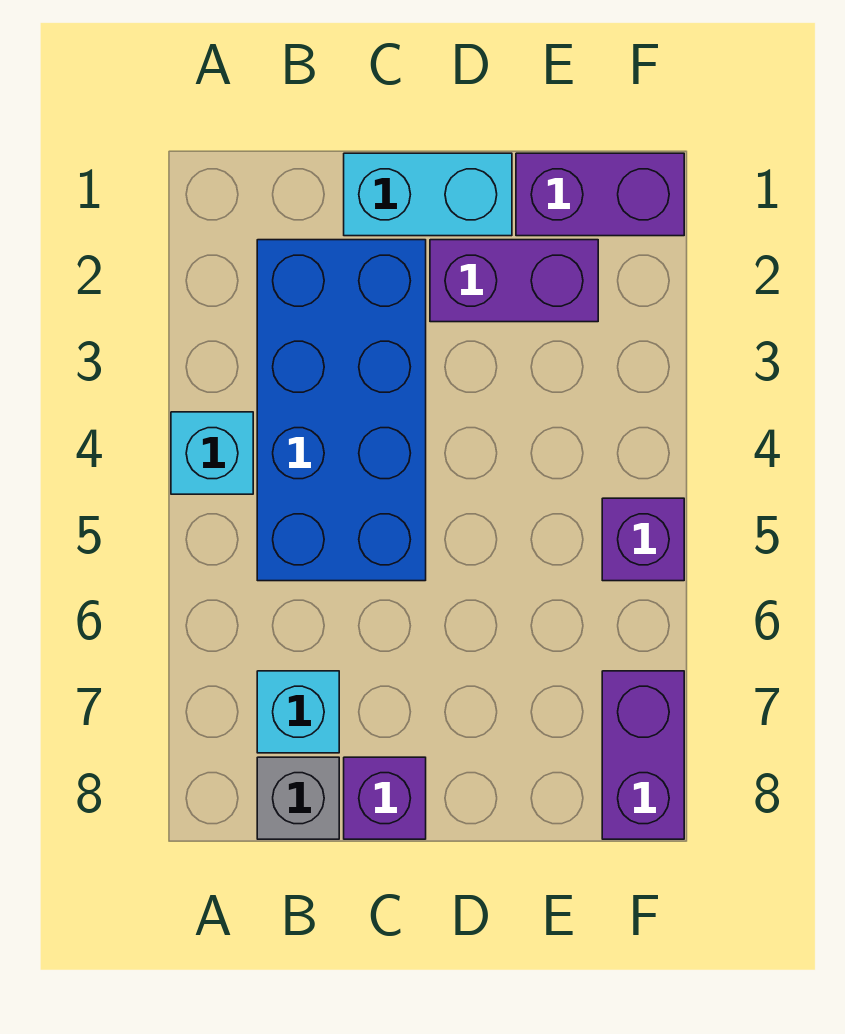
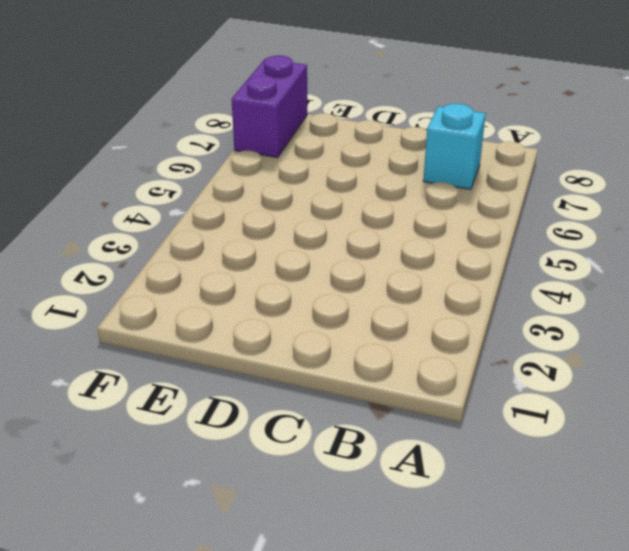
none -> cyan 1x1 brick [171,412,253,494]
none -> blue 2x4 brick [257,240,426,581]

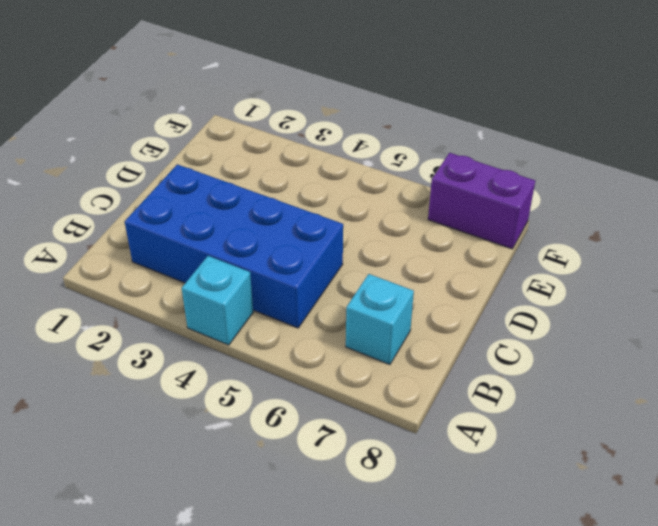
none -> grey 1x1 brick [257,757,339,839]
none -> cyan 1x2 brick [344,153,512,236]

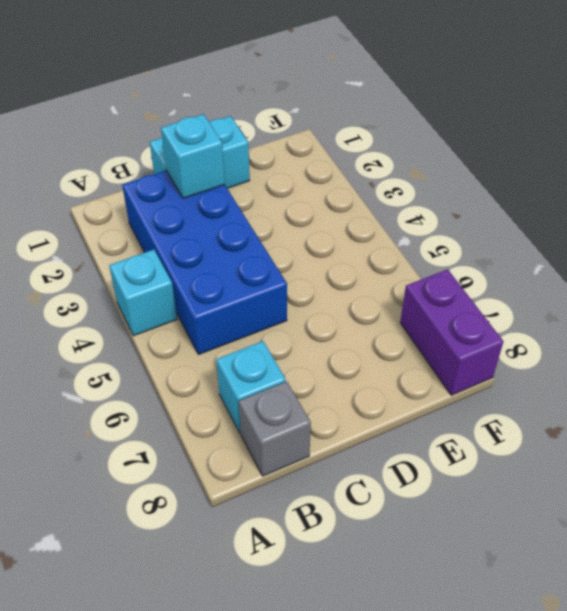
cyan 1x1 brick [161,114,225,198] -> none
none -> purple 1x1 brick [344,757,426,839]
none -> purple 1x2 brick [430,240,598,322]

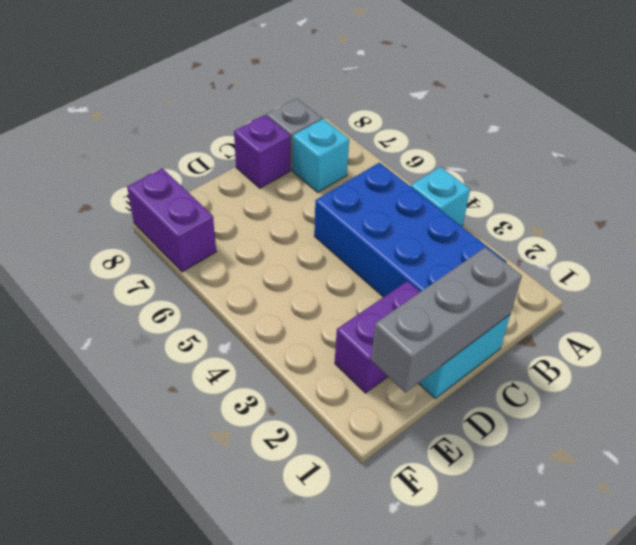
grey 1x3 brick [371,247,522,393] -> none
none -> purple 1x2 brick [516,153,684,236]
none -> purple 1x1 brick [602,498,684,581]

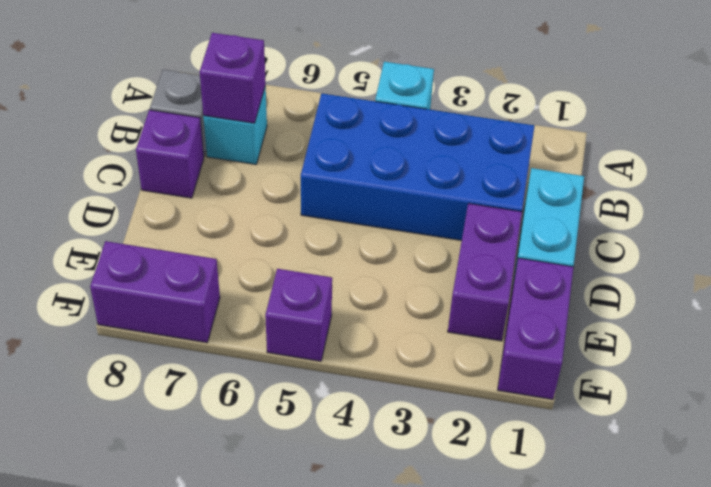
purple 1x1 brick [200,33,266,123] -> none

